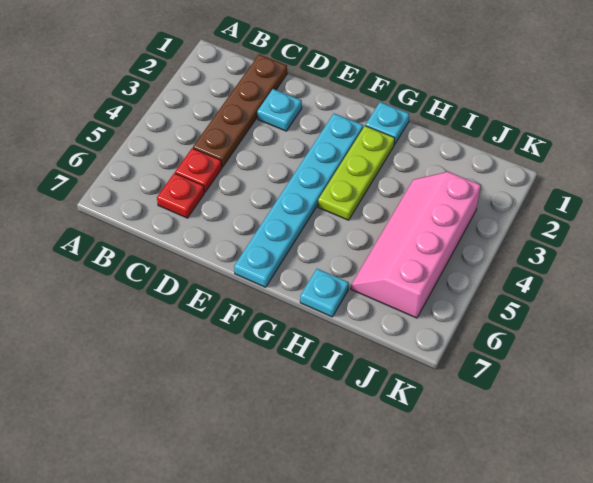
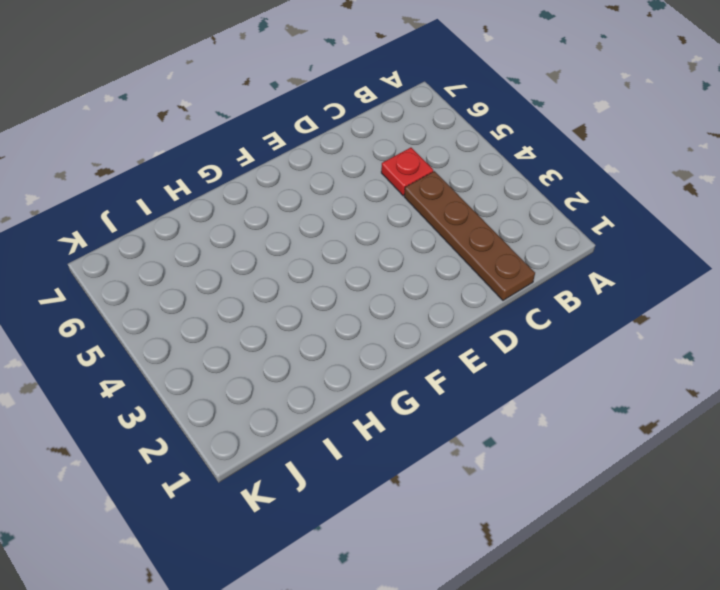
none -> red 1x1 plate [157,173,204,218]
none -> cyan 1x1 plate [257,89,302,131]

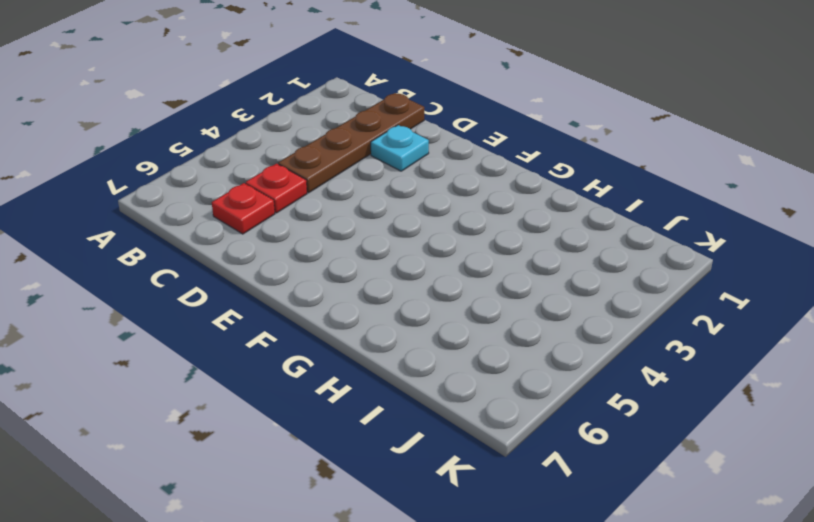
none -> cyan 1x6 plate [234,113,363,287]
none -> cyan 1x1 plate [366,102,409,144]

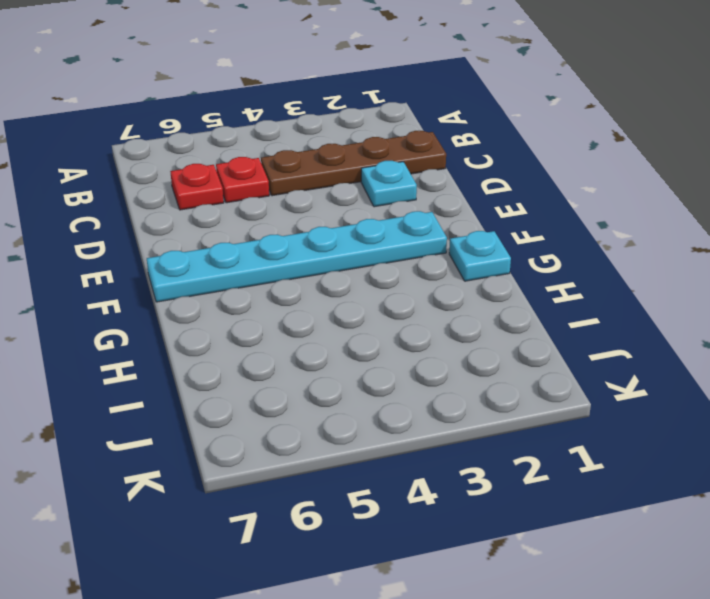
none -> lime 1x3 plate [318,126,395,220]
none -> cyan 1x1 plate [300,269,349,317]

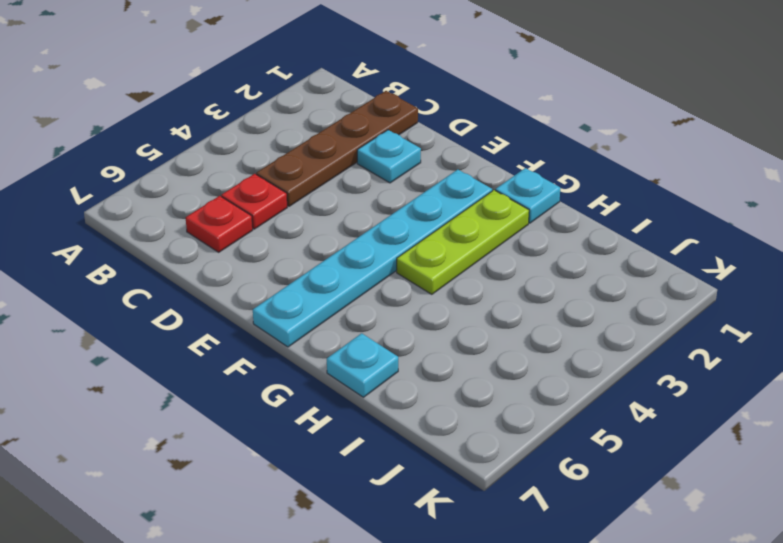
none -> pink 2x4 slope [351,172,481,318]

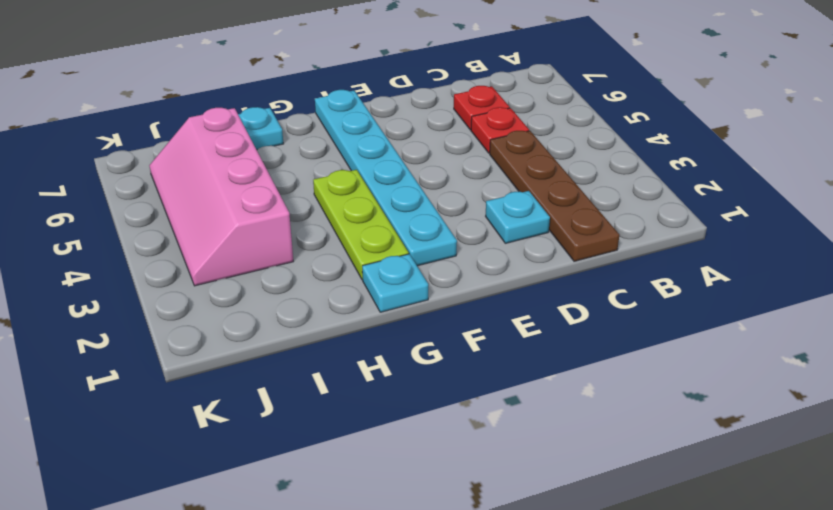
pink 2x4 slope [149,108,293,286] -> pink 2x4 slope turned to [351,172,481,318]

